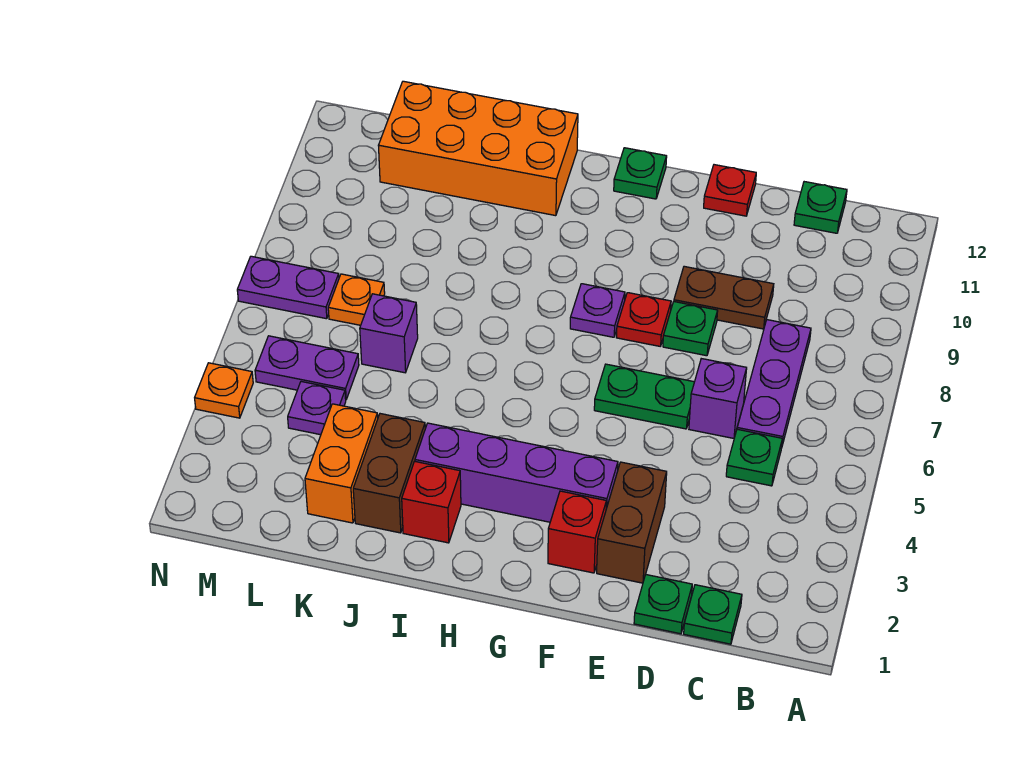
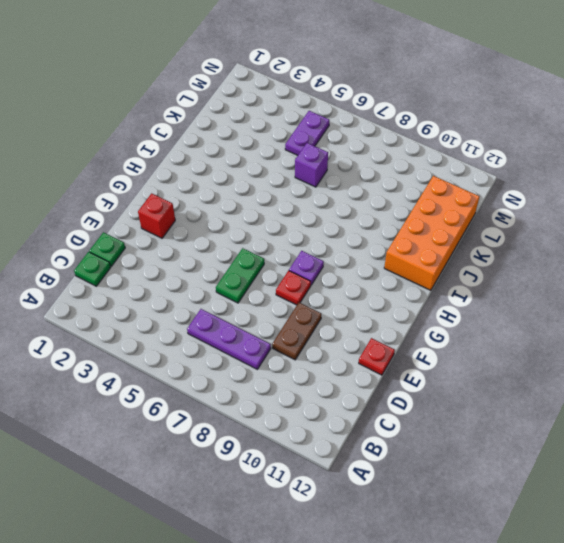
none -> green 1x1 plate [726,429,782,486]
none -> green 1x1 plate [794,182,847,233]
none -> purple 1x1 brick [689,359,747,438]

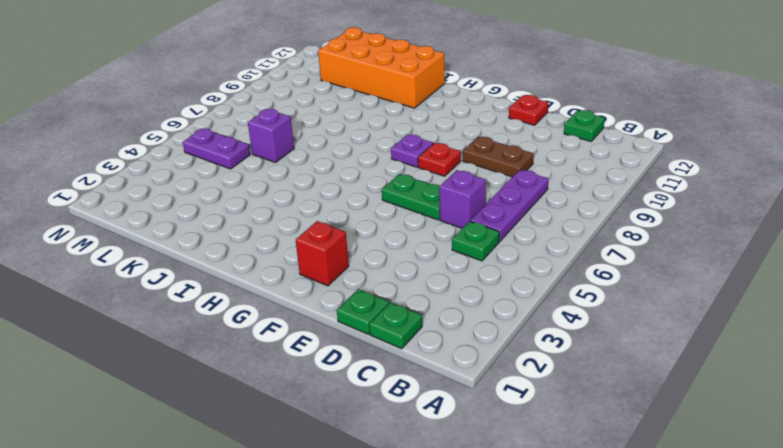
none -> brown 1x2 brick [597,462,667,583]
none -> green 1x1 plate [663,302,718,356]
none -> purple 1x4 brick [415,423,618,522]

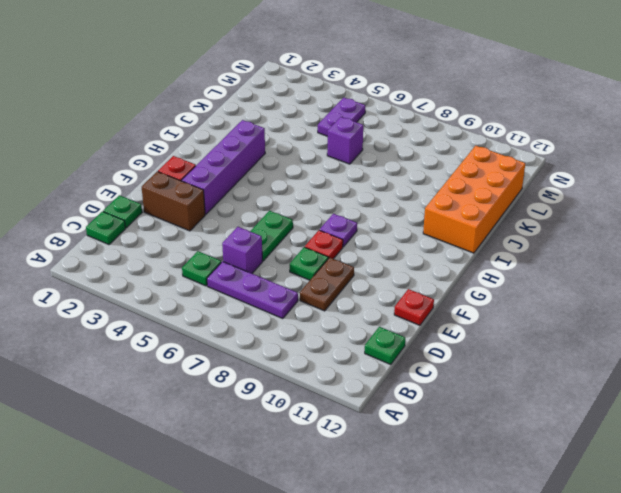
none -> green 1x1 plate [614,148,667,199]
none -> red 1x1 brick [402,461,461,543]
none -> brown 1x2 brick [353,414,425,533]

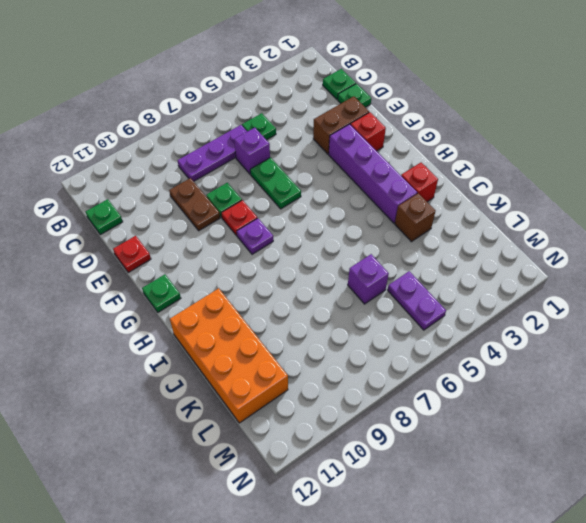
brown 1x1 brick [395,193,436,242] -> brown 1x2 brick [353,414,425,533]
none -> orange 1x2 brick [305,404,378,523]
none -> purple 1x1 plate [288,382,346,435]
none -> orange 1x1 plate [328,274,385,325]

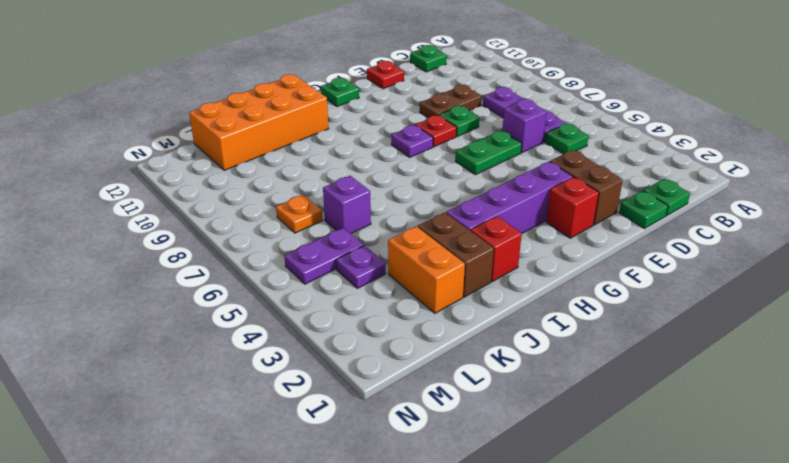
none -> purple 1x2 plate [237,256,339,319]
none -> orange 1x1 plate [195,363,253,418]

